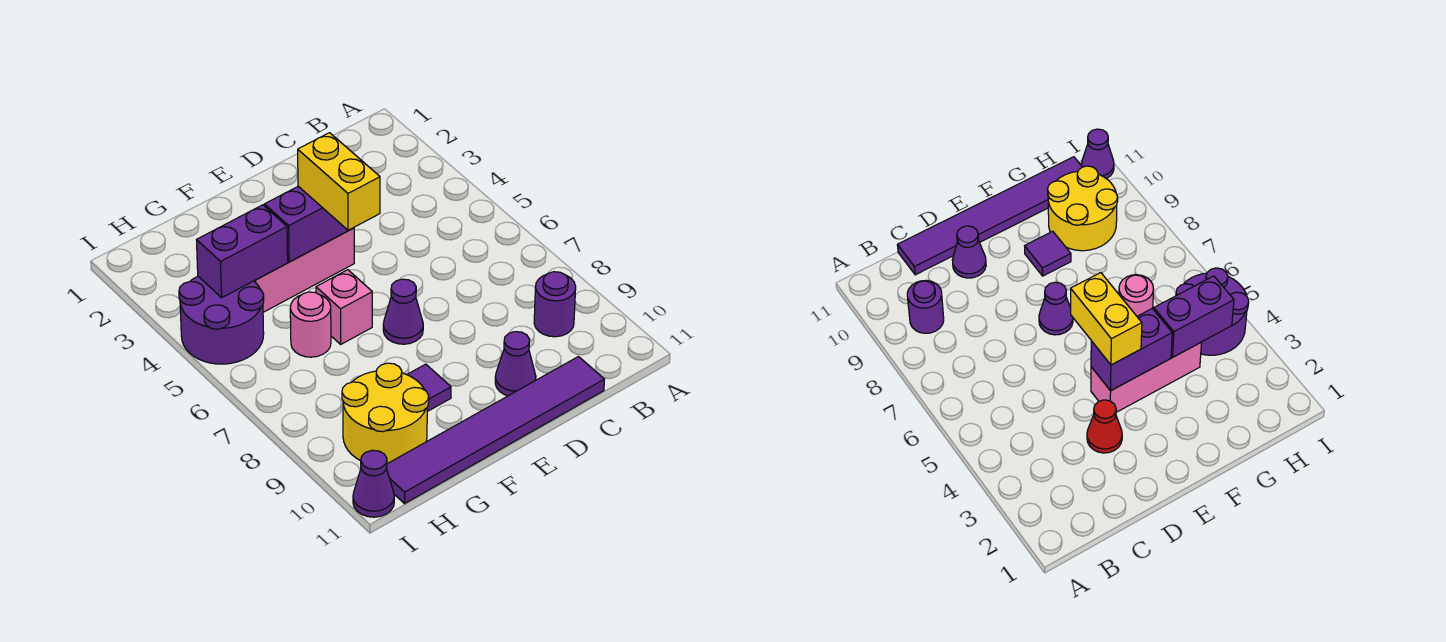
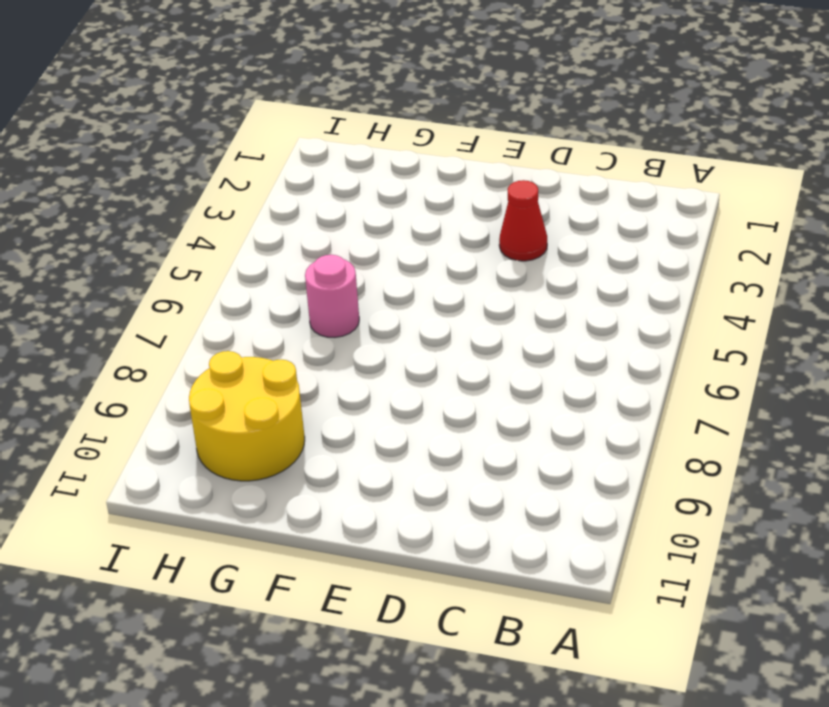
none -> purple 1x1 round brick [534,272,576,337]
none -> purple 1x6 tile [386,357,604,504]
none -> purple 1x1 cone [495,332,536,396]

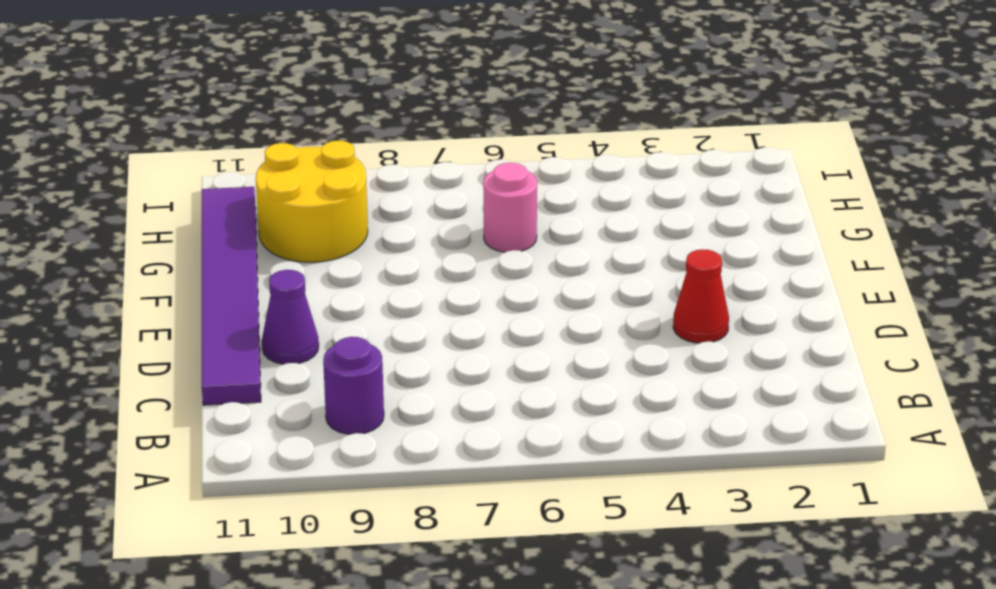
none -> pink 1x3 brick [254,228,354,312]
none -> purple 1x1 cone [383,279,423,344]
none -> pink 1x1 brick [316,270,372,344]

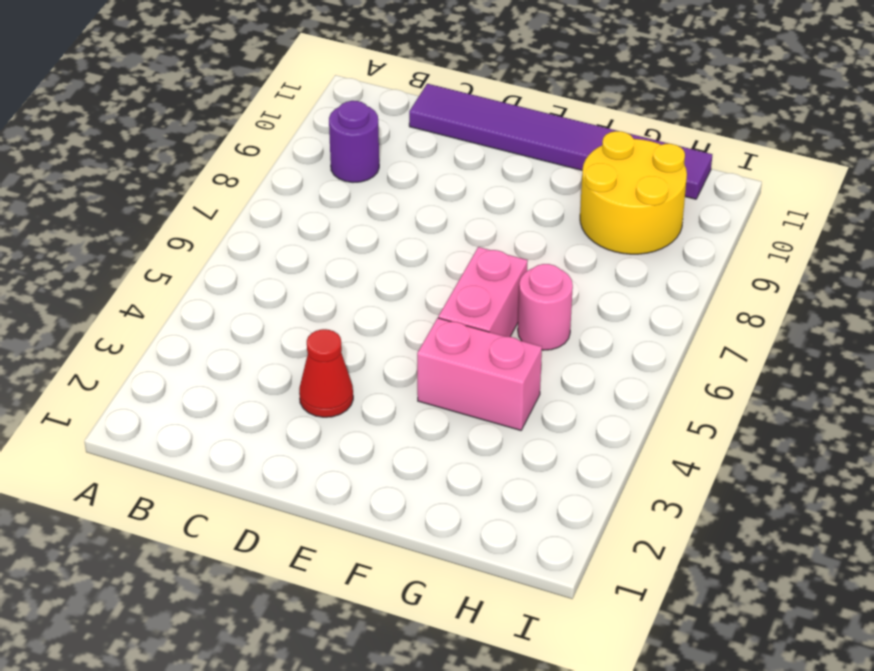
pink 1x2 brick [417,318,542,430] -> pink 1x3 brick [254,228,354,312]
pink 1x2 brick [438,247,528,337] -> pink 1x1 brick [316,270,372,344]
none -> purple 1x1 cone [495,332,536,396]
none -> purple 1x1 cone [383,279,423,344]
none -> purple 1x1 tile [407,364,451,412]

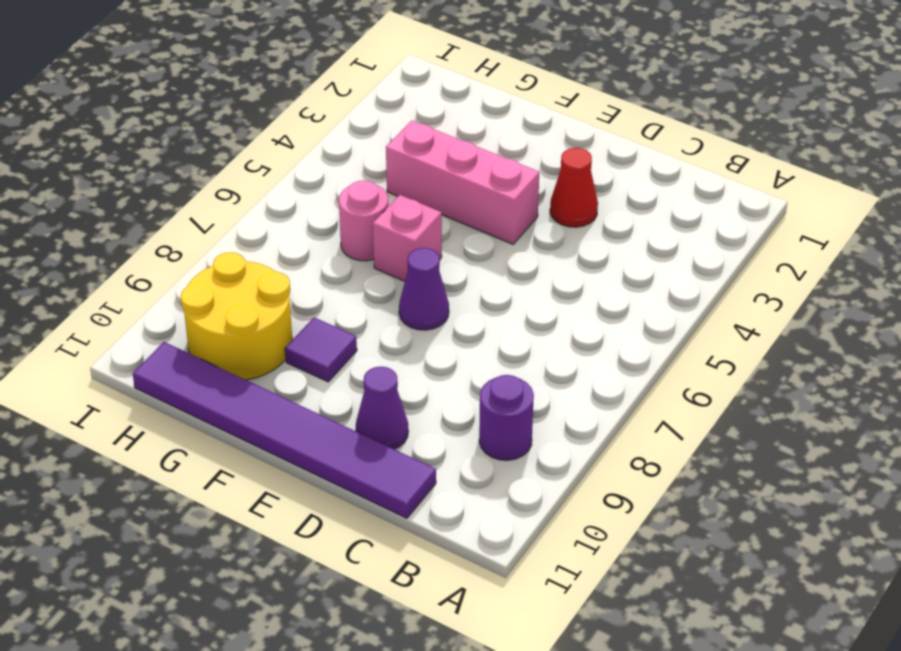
none -> purple 2x2 round brick [179,276,264,364]
none -> purple 1x1 cone [353,450,394,517]
none -> purple 1x2 brick [264,186,351,262]

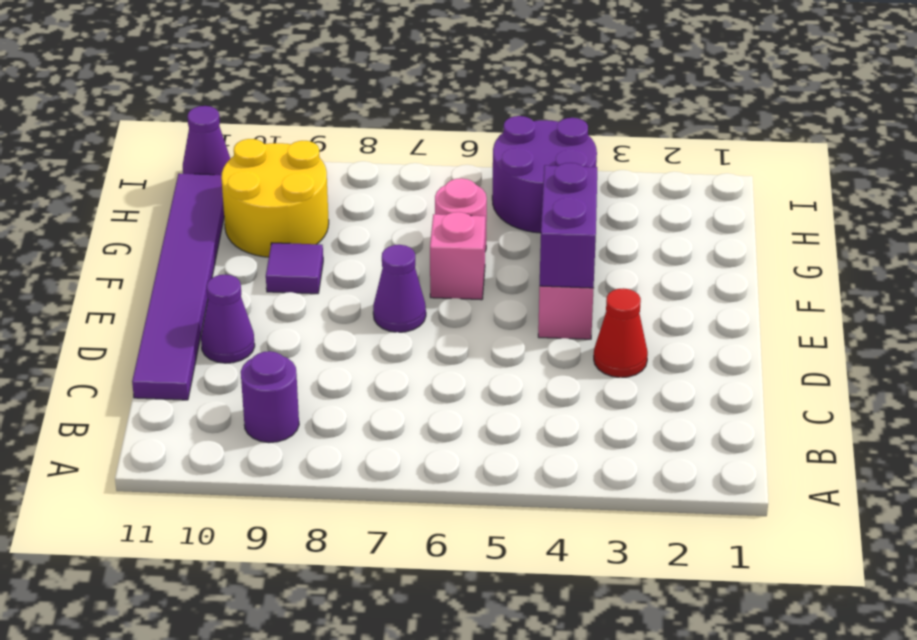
none -> purple 1x2 brick [197,205,288,298]
none -> yellow 1x2 brick [298,133,380,230]

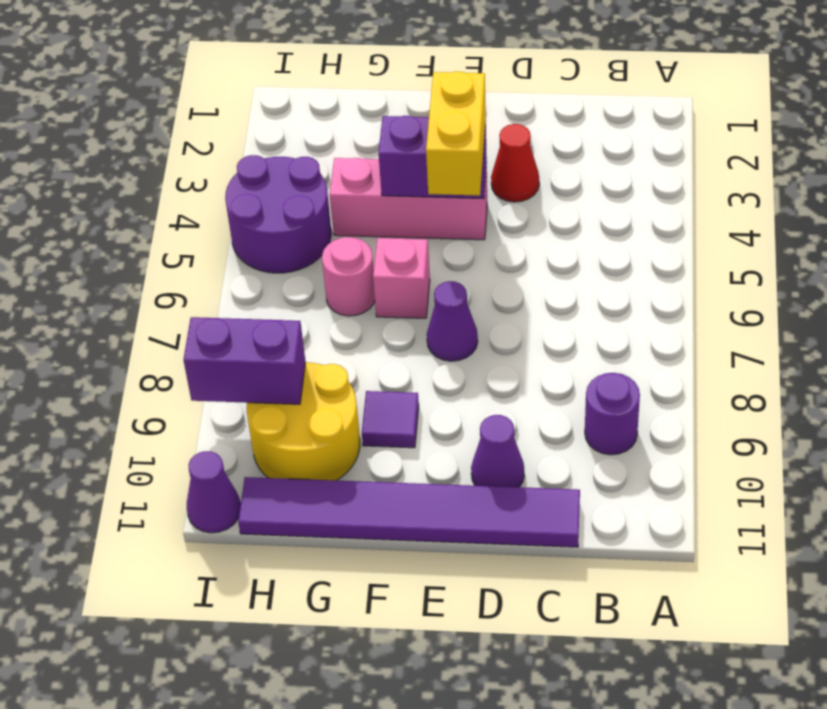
purple 1x2 brick [183,317,306,404] -> purple 1x2 brick moved to [197,205,288,298]

